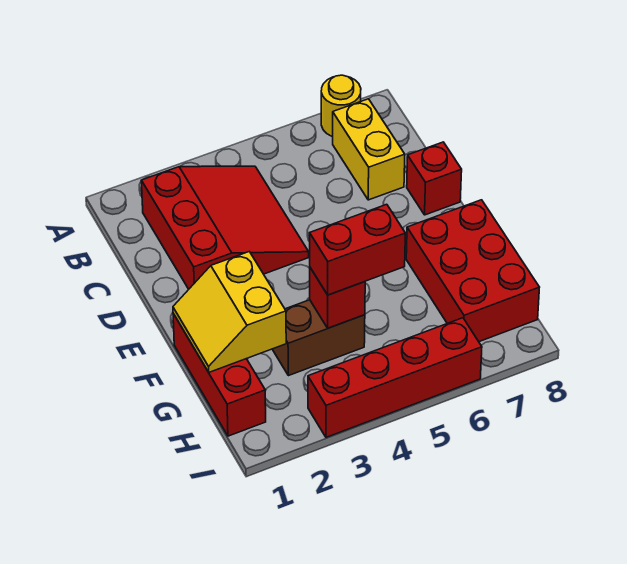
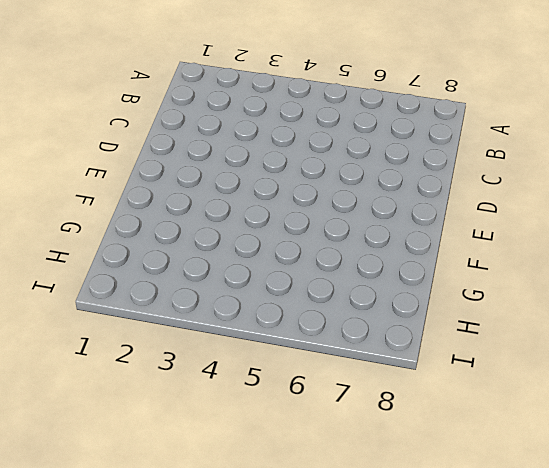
none -> yellow 1x1 round brick [321,75,361,137]
none -> red 3x3 slope [141,166,309,289]

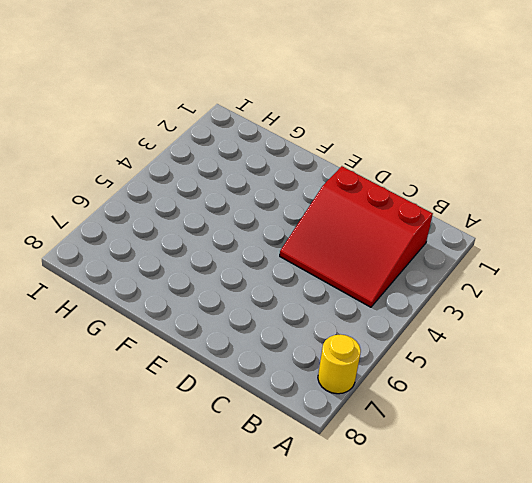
none -> yellow 1x2 brick [333,99,405,200]
none -> red 1x1 brick [407,142,462,215]

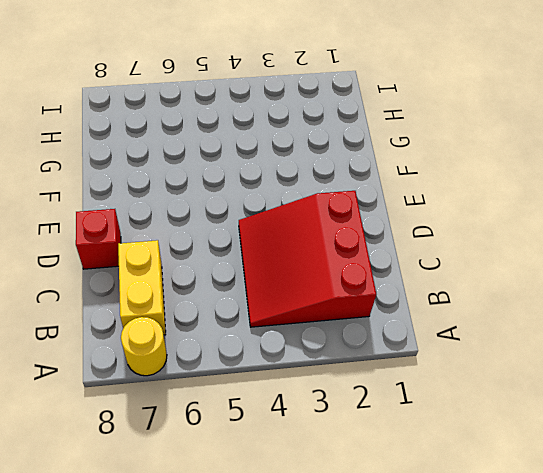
none -> red 1x3 brick [173,314,266,436]
none -> red 2x3 brick [406,200,539,342]

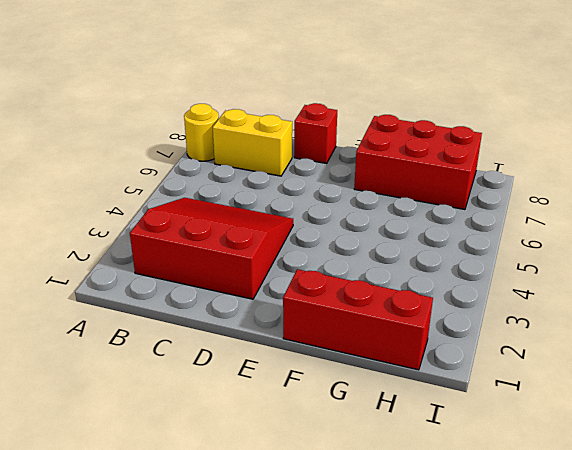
none -> brown 1x2 brick [272,300,365,376]
none -> red 1x4 brick [308,318,482,437]

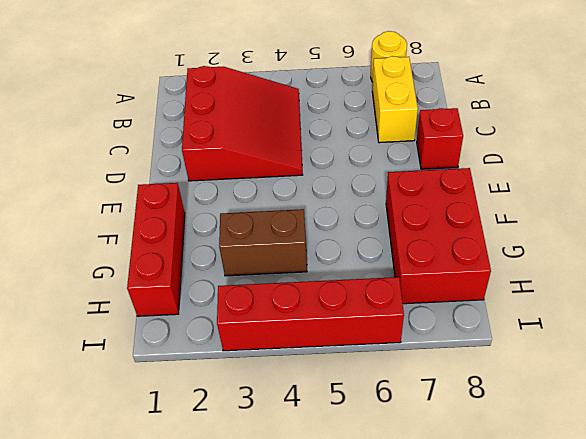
none -> yellow 2x2 slope [173,252,286,372]
none -> red 1x1 brick [310,268,365,328]

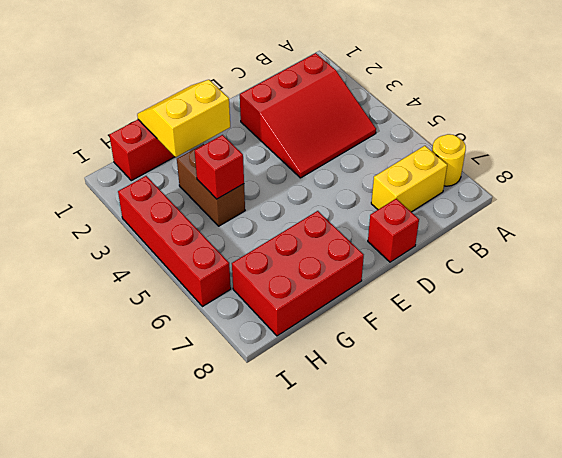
none -> red 1x2 brick [310,204,405,295]

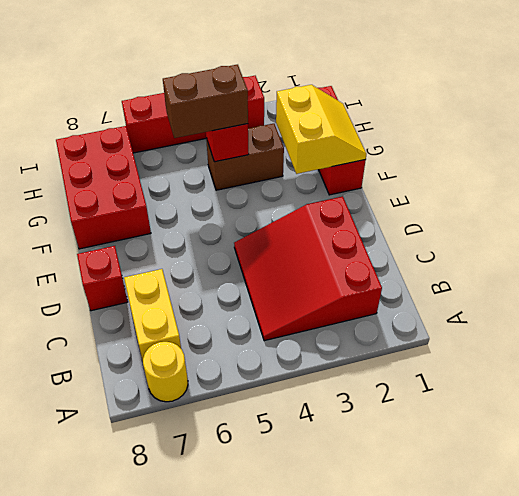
brown 1x2 brick [163,65,248,138] -> red 1x2 brick [310,204,405,295]

